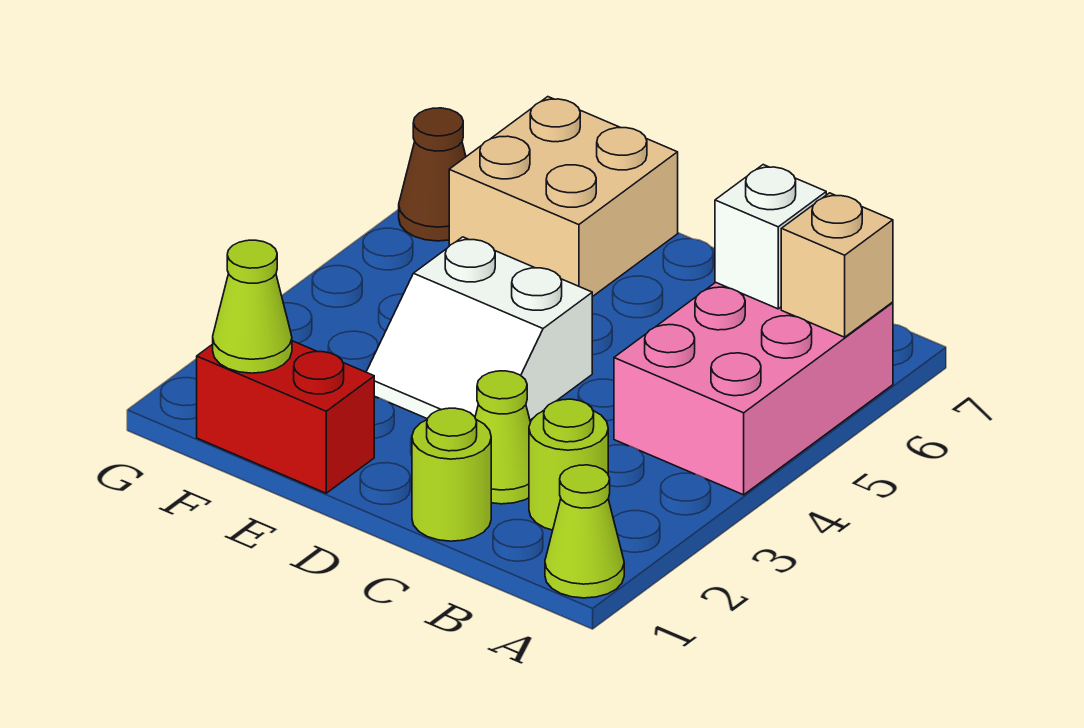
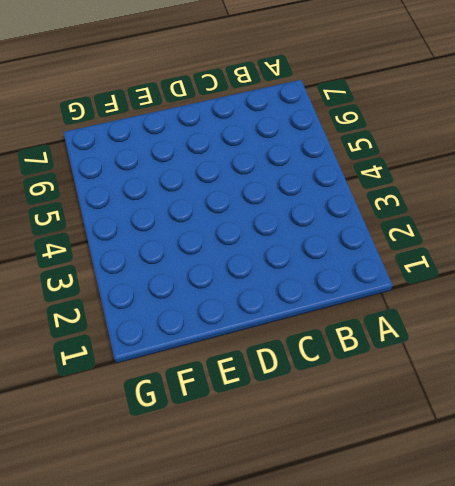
none -> lime 1x1 cone [545,465,624,598]
none -> pink 2x3 brick [614,282,893,495]
none -> lime 1x1 round brick [529,399,608,530]

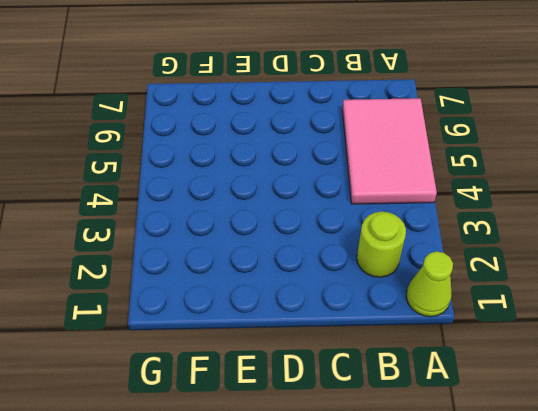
pink 2x3 tile [342,98,437,204] -> pink 2x3 brick [614,282,893,495]
none -> lime 1x1 round brick [412,408,491,541]
none -> lime 1x1 cone [475,371,530,504]
none -> white 2x2 slope [366,237,592,420]

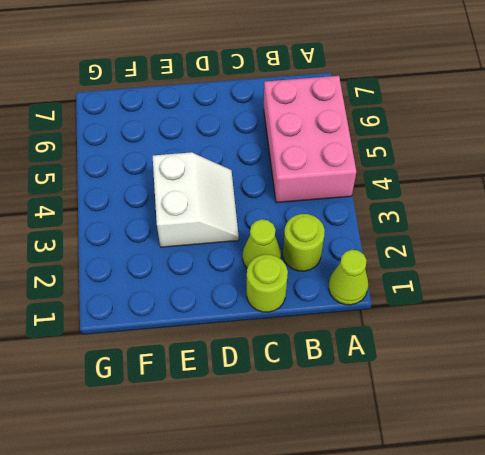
white 2x2 slope [153,152,239,247] -> white 2x2 slope turned to [366,237,592,420]
none -> red 1x2 brick [197,341,374,493]
none -> tan 2x2 brick [449,97,678,297]
none -> brown 1x1 cone [399,108,466,241]

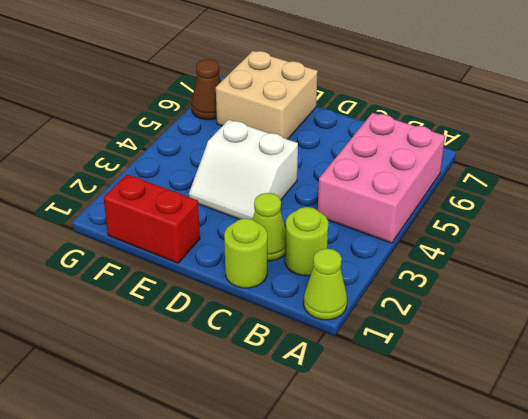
none -> tan 1x1 brick [781,193,893,337]
none -> white 1x1 brick [715,165,826,309]
none -> lime 1x1 cone [213,240,292,373]

